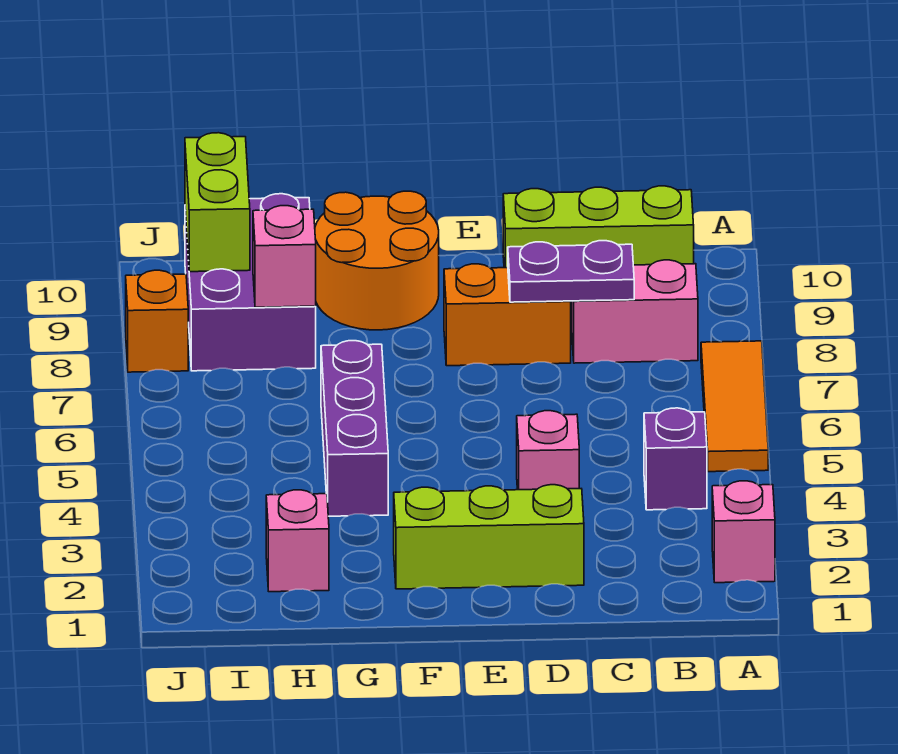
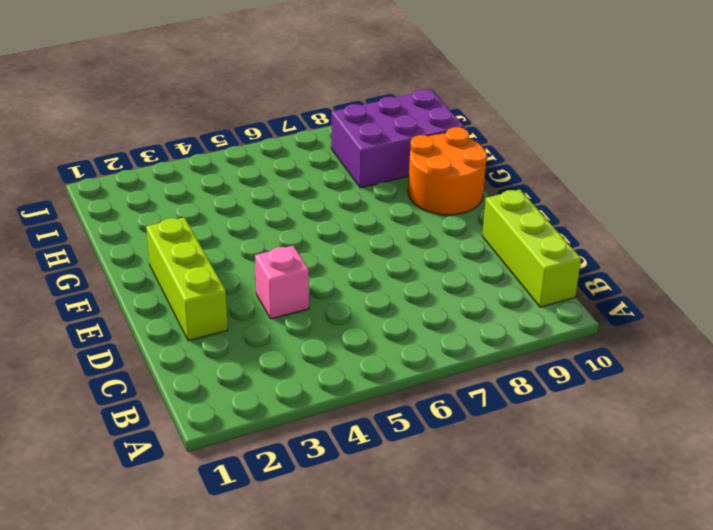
none -> pink 1x1 brick [712,481,775,583]
none -> orange 1x3 tile [701,341,768,472]
none -> purple 1x1 brick [644,408,707,510]

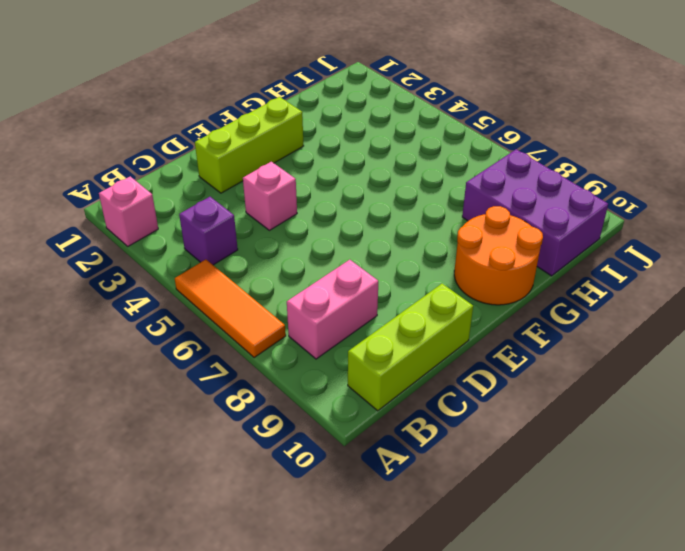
none -> orange 1x2 brick [444,264,571,366]
none -> purple 1x3 brick [321,341,388,516]
none -> pink 1x1 brick [266,490,329,592]

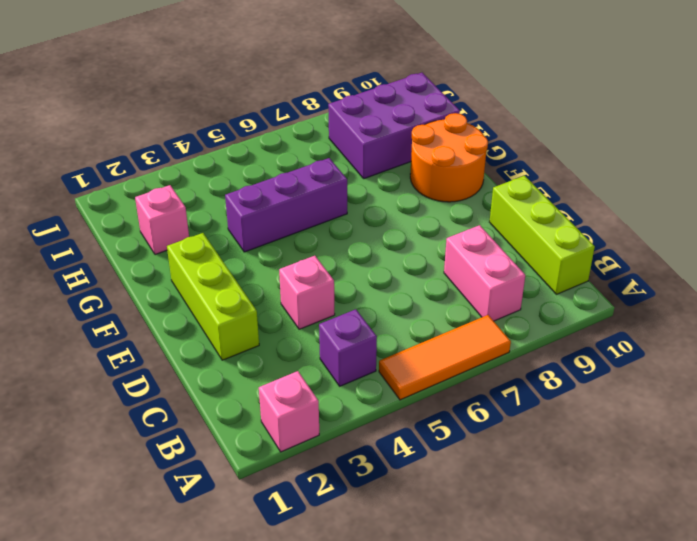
none -> orange 1x2 brick [444,264,571,366]
none -> orange 1x1 brick [126,270,188,372]
none -> purple 1x2 plate [508,241,634,302]

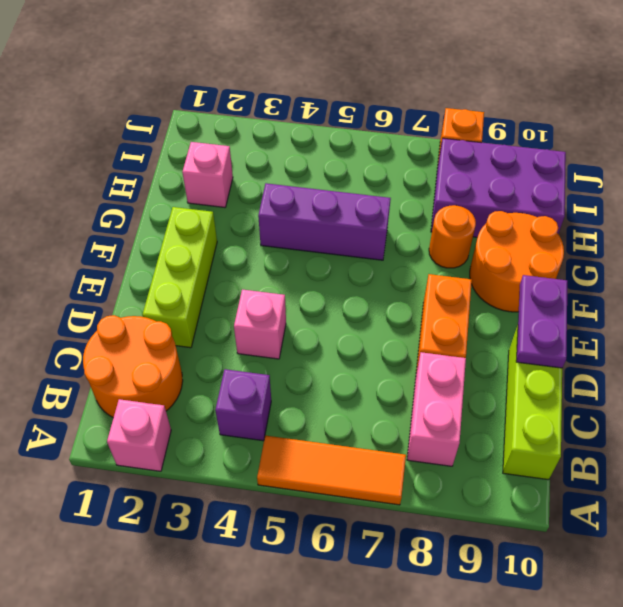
orange 2x2 round brick [83,315,183,418] -> none
purple 1x2 plate [516,275,567,368] -> purple 1x2 plate moved to [508,241,634,302]
orange 1x1 round brick [429,205,476,268] -> none
none -> pink 1x1 brick [253,206,316,307]
none -> lime 1x2 brick [185,133,250,272]

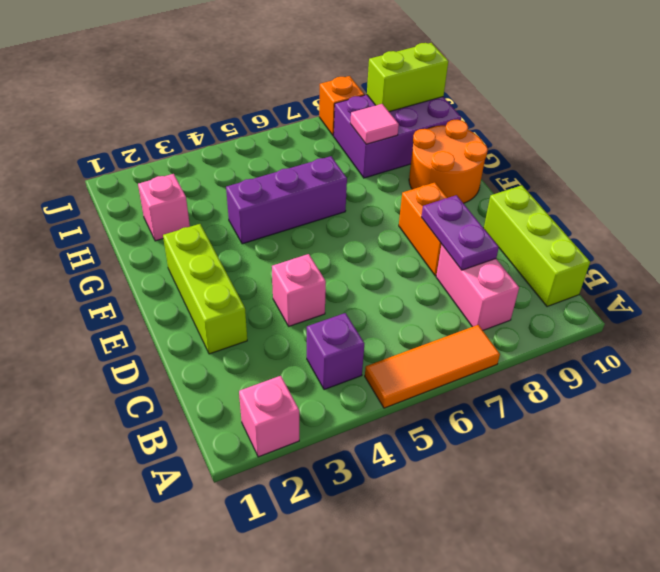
pink 1x1 tile [350,104,399,144] -> pink 1x1 brick [253,206,316,307]

